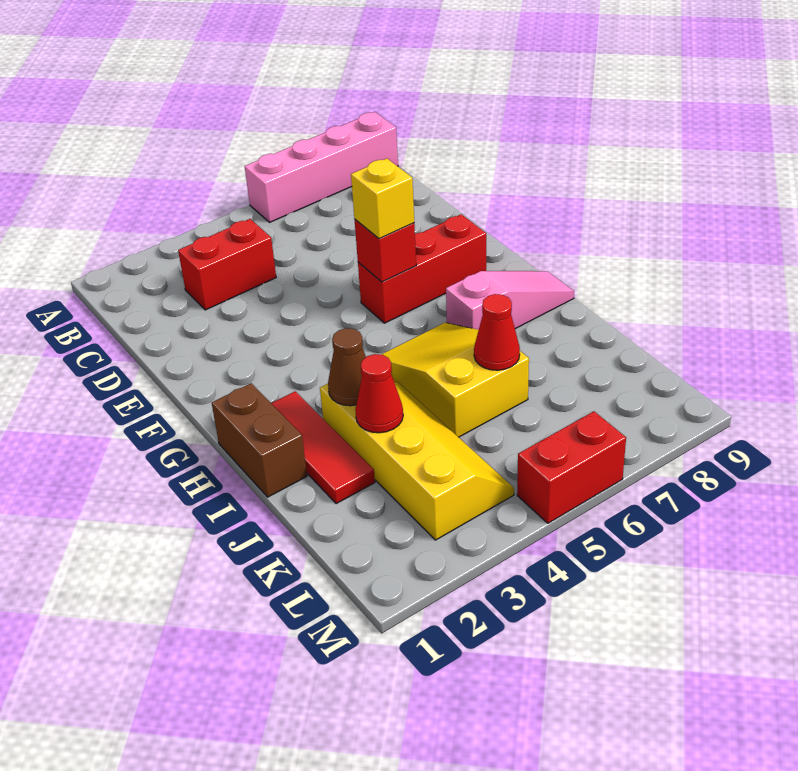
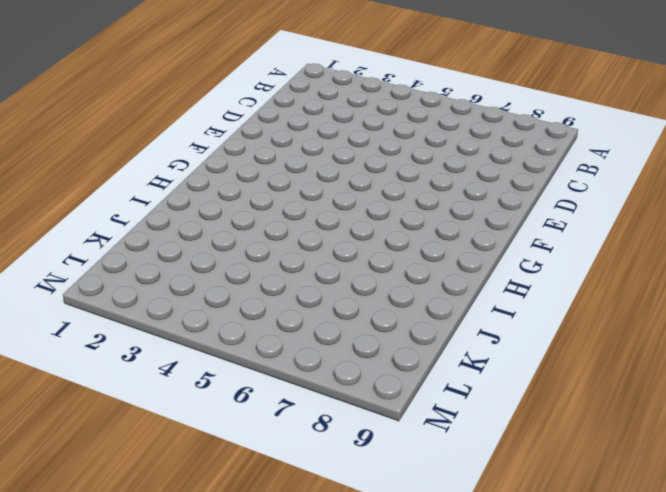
none -> pink 1x4 brick [245,112,398,222]
none -> red 1x2 brick [178,219,276,310]
none -> red 1x3 brick [358,214,486,323]

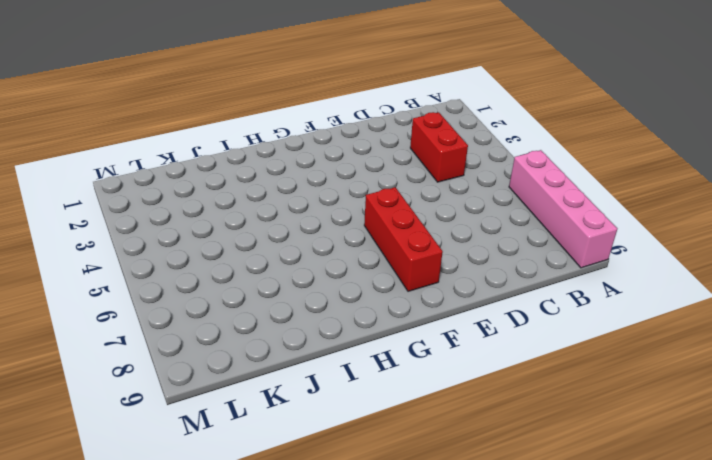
none -> brown 1x2 brick [212,383,307,497]
none -> red 1x3 tile [271,391,375,504]
none -> yellow 2x3 slope [381,323,529,437]

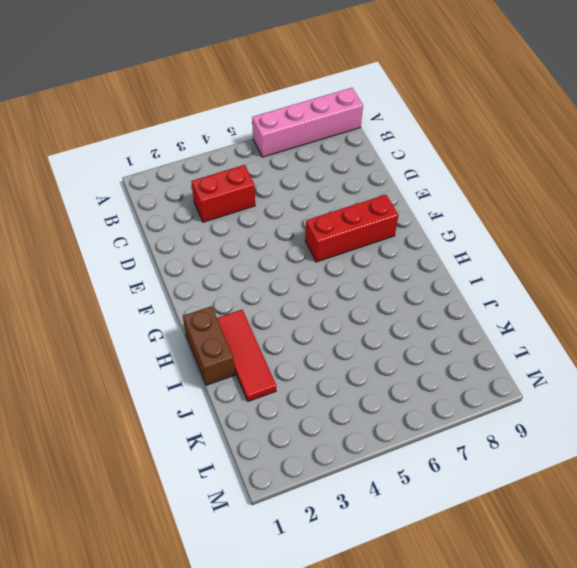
none -> yellow 2x3 slope [381,323,529,437]
none -> pink 1x3 slope [446,271,574,330]
none -> yellow 2x4 slope [320,381,514,540]

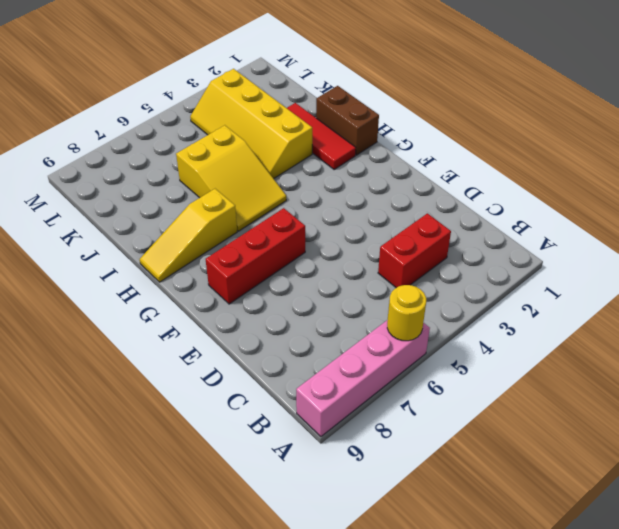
yellow 1x1 round brick [387,285,426,341] -> none
yellow 1x3 slope [140,189,237,282] -> pink 1x3 slope [446,271,574,330]
none -> red 1x2 brick [517,411,626,523]
none -> red 1x1 brick [355,220,416,282]
none -> brown 1x1 cone [328,328,366,406]

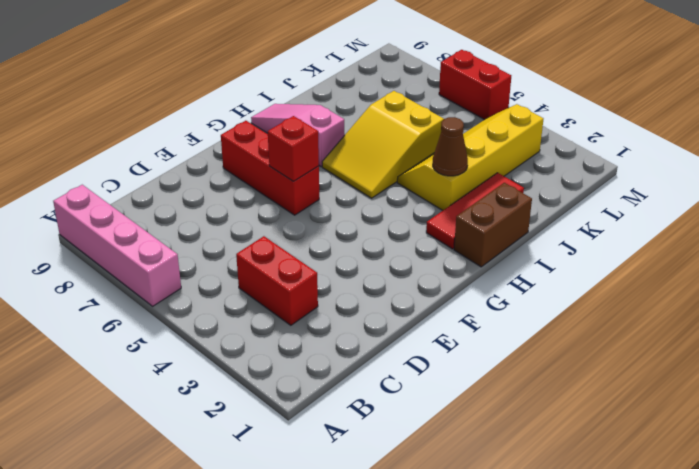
none -> red 1x1 cone [355,354,403,433]
none -> red 1x1 cone [474,294,520,370]
none -> yellow 1x1 brick [351,158,414,239]

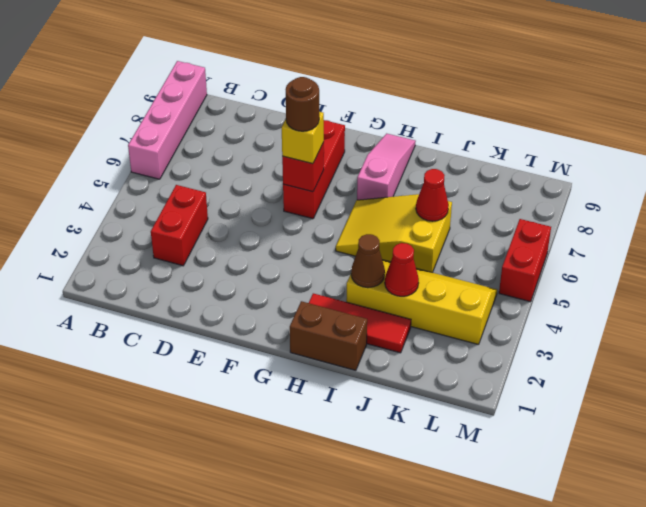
brown 1x1 round brick [286,77,319,131] -> none

